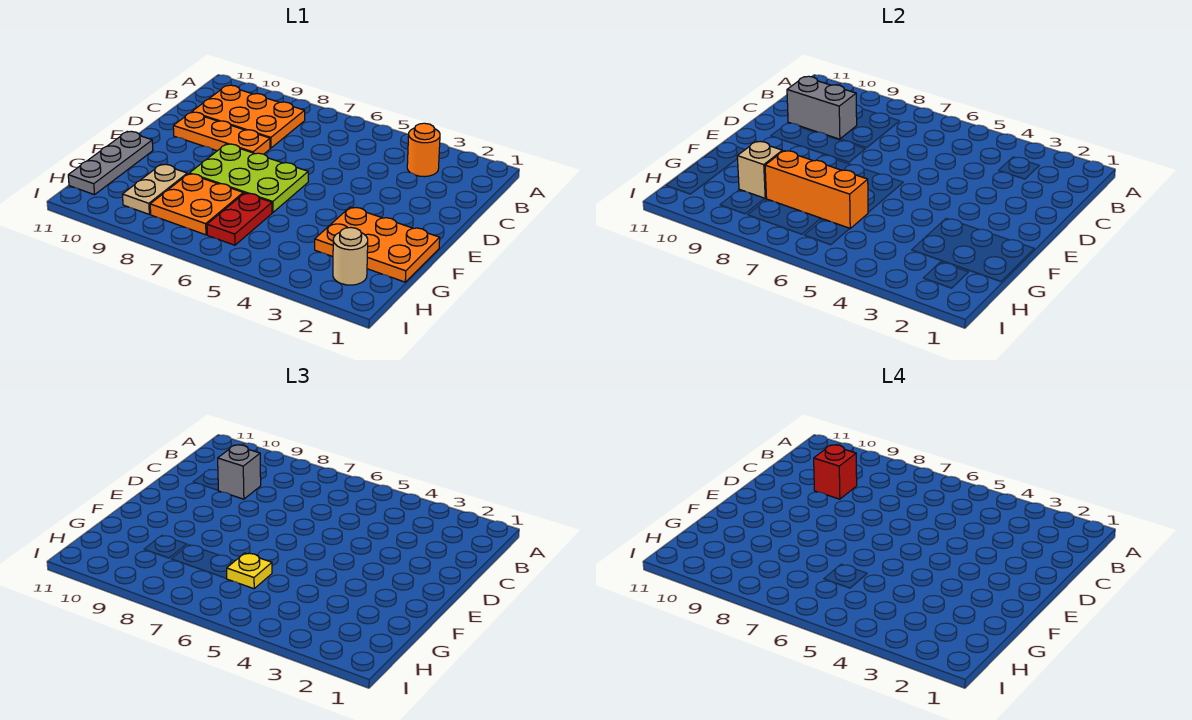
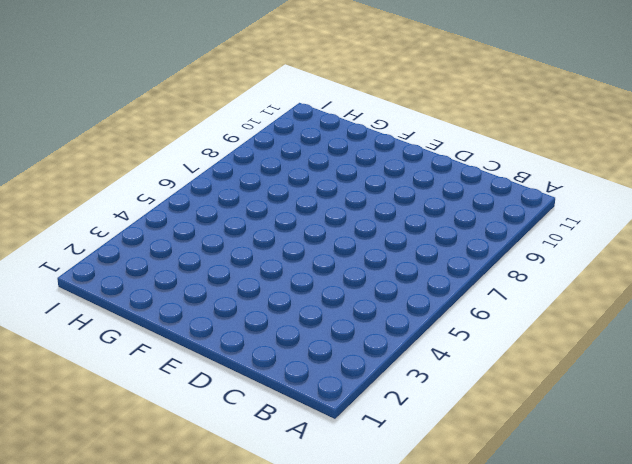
none -> orange 1x1 round brick [407,123,440,177]
none -> orange 2x3 plate [192,85,305,148]
none -> orange 1x3 plate [173,112,270,154]

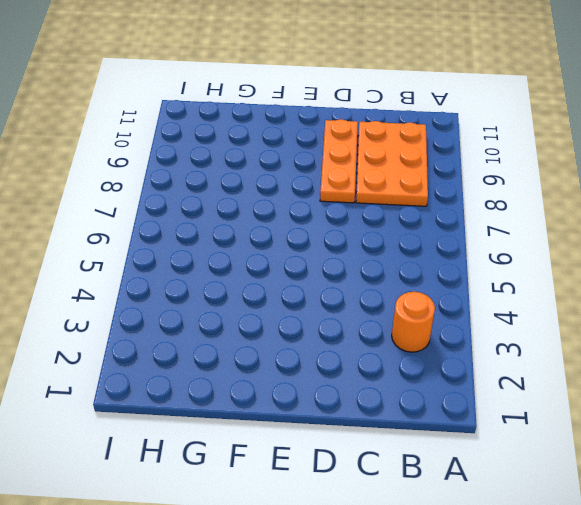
none -> lime 2x3 plate [190,144,308,213]
none -> orange 2x3 plate [315,207,440,282]
none -> grey 1x3 plate [68,131,153,195]

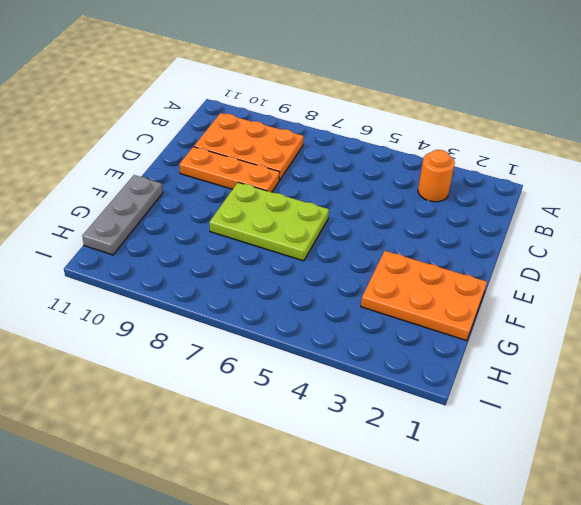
none -> red 1x2 plate [207,193,272,245]
none -> orange 2x2 plate [150,174,243,235]
none -> tan 1x2 plate [122,164,187,214]

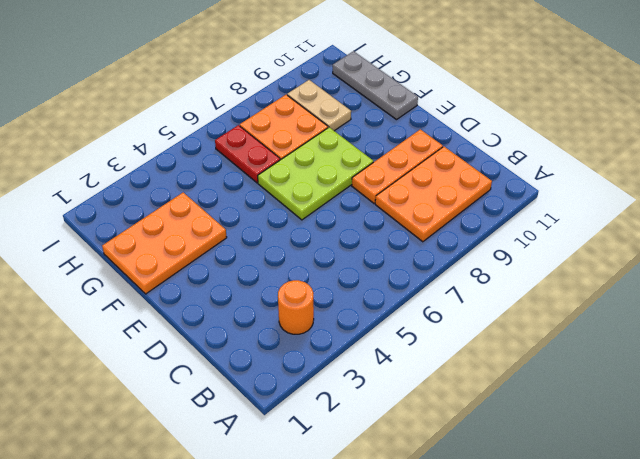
none -> tan 1x1 round brick [333,227,368,285]
none -> grey 1x2 brick [787,76,857,139]
none -> orange 1x3 brick [765,151,868,229]

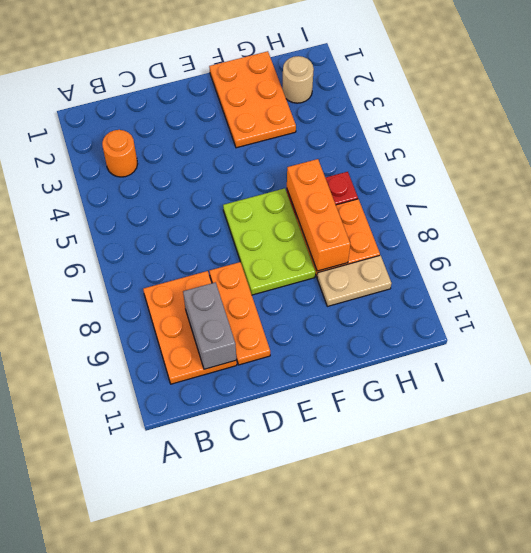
none -> grey 1x3 plate [68,131,153,195]
none -> tan 1x1 brick [737,141,782,198]
none -> grey 1x1 brick [218,445,261,499]

